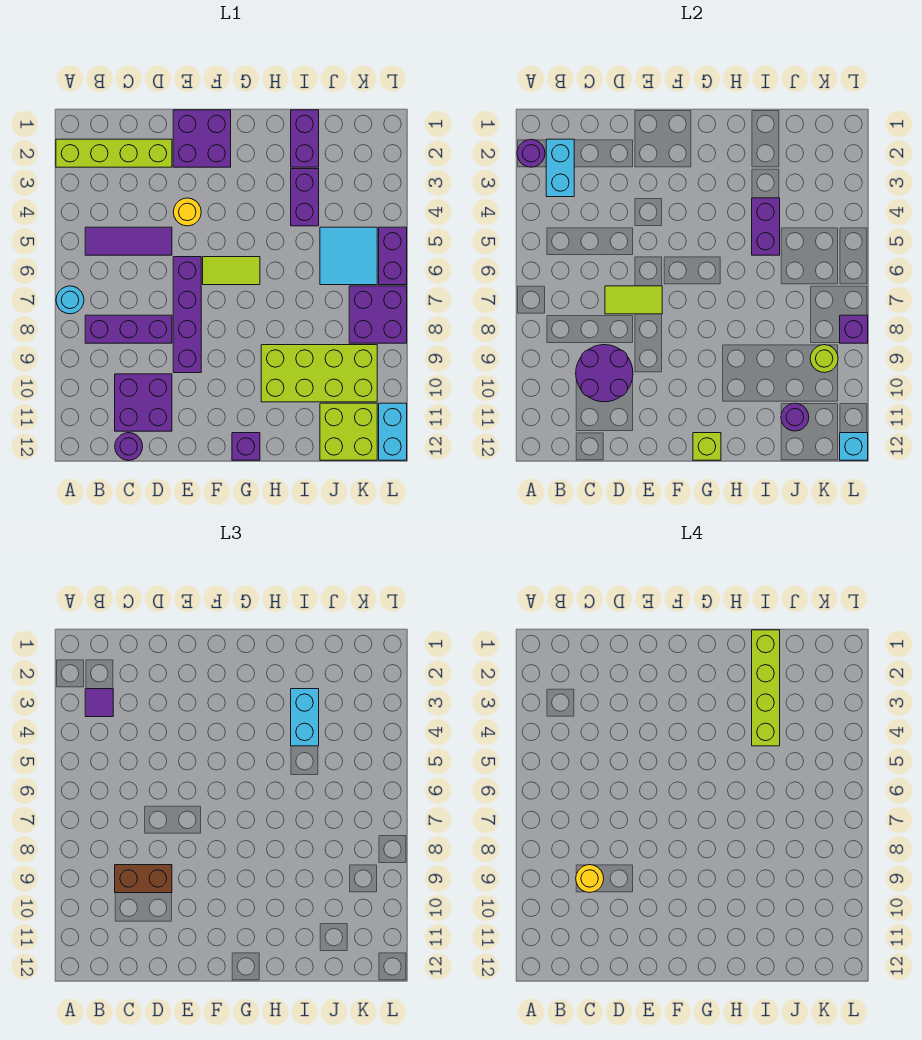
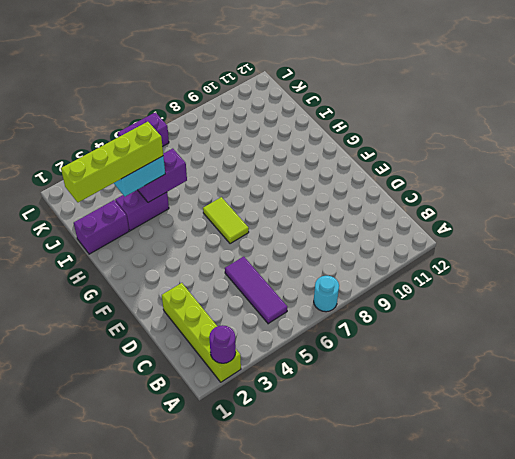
none -> purple 1x3 brick [85,315,172,343]
none -> purple 2x2 brick [115,374,172,431]
none -> purple 1x1 round brick [115,433,143,460]
none -> purple 2x2 brick [173,110,231,167]

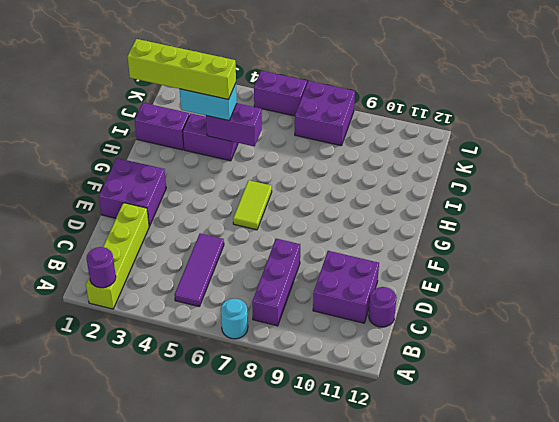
none -> yellow 1x1 round brick [173,198,201,226]
none -> purple 1x4 brick [173,257,201,373]
none -> purple 1x1 brick [232,433,260,460]
none -> lime 2x4 brick [261,345,377,402]

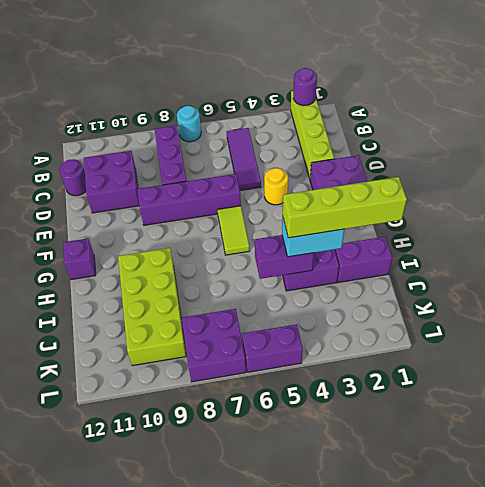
none -> cyan 2x2 tile [320,227,377,285]
none -> lime 2x2 brick [320,403,377,460]
none -> cyan 1x2 brick [379,403,407,460]
none -> cyan 1x2 brick [546,139,574,197]

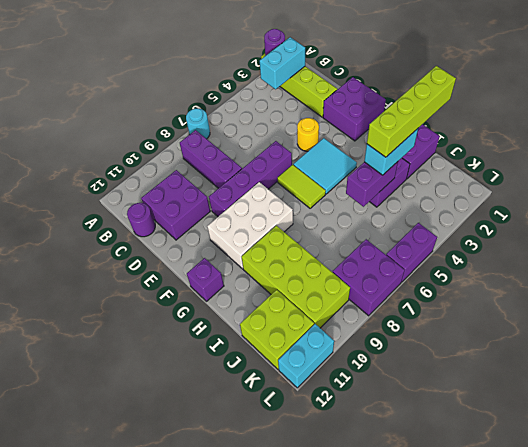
cyan 2x2 tile [293,138,357,194] -> cyan 2x2 tile moved to [320,227,377,285]
white 2x3 brick [207,182,293,269] -> none
none -> purple 1x3 tile [85,227,172,255]
none -> purple 2x2 round brick [576,345,633,402]
none -> lime 1x2 tile [605,286,662,314]
none -> lime 1x1 brick [693,433,721,460]

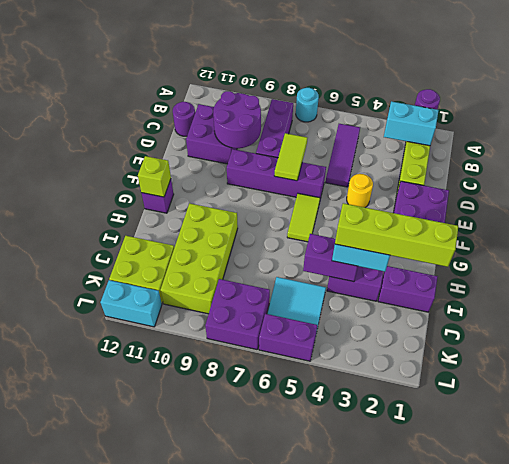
none -> purple 1x1 round brick [781,403,809,431]
none -> lime 1x1 round brick [810,345,838,373]
none -> purple 1x1 brick [840,315,868,343]
none -> cyan 1x1 brick [840,433,868,460]

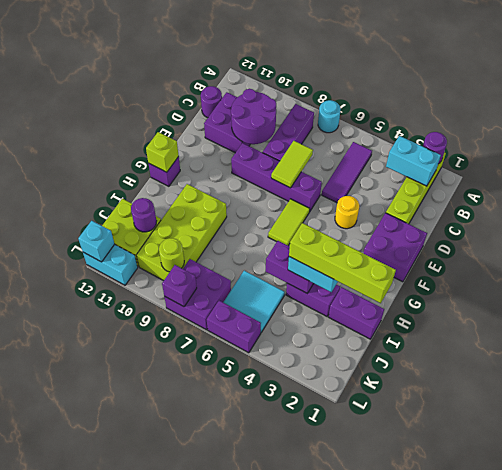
none -> purple 1x1 tile [85,689,113,717]
none -> brown 1x2 brick [115,865,172,893]
none -> yellow 1x1 round brick [576,865,604,893]

